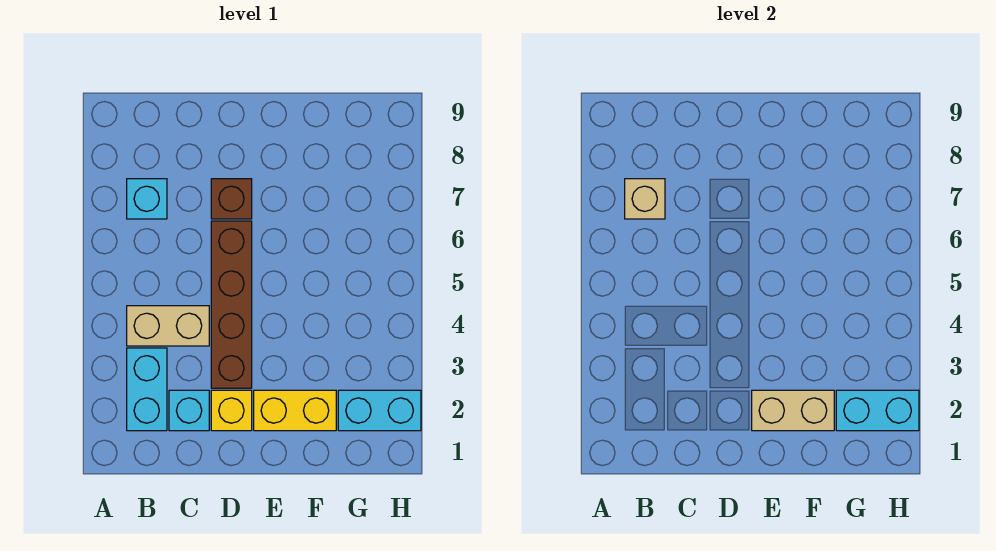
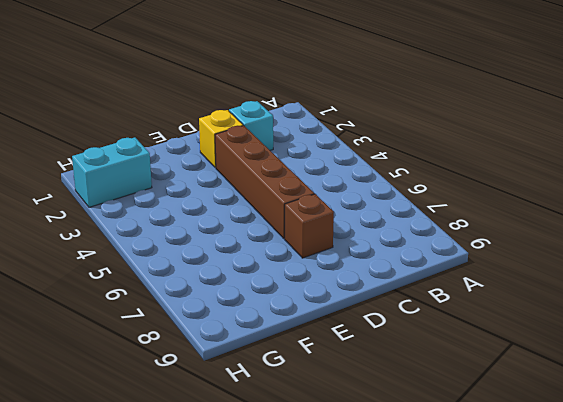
none -> cyan 1x2 brick [127,348,167,431]
none -> tan 1x2 brick [127,306,209,346]
none -> cyan 1x1 brick [127,179,167,219]

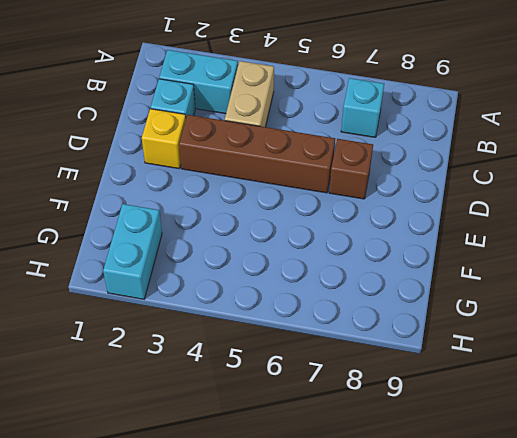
none -> yellow 1x2 brick [254,390,336,431]
none -> tan 1x1 brick [625,179,665,219]
none -> tan 1x2 brick [752,390,834,431]

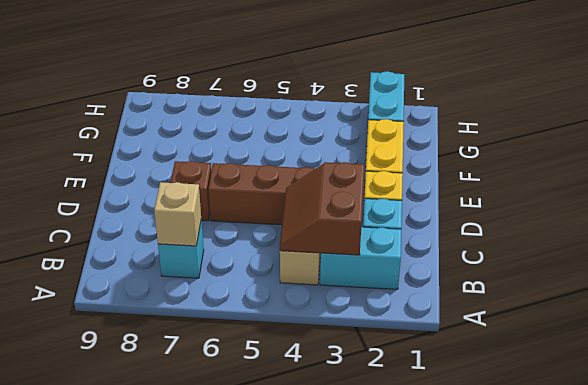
brown 2x2 slope [280,162,364,255] -> none
none -> tan 1x2 brick [752,390,834,431]
none -> cyan 1x2 brick [836,390,919,431]

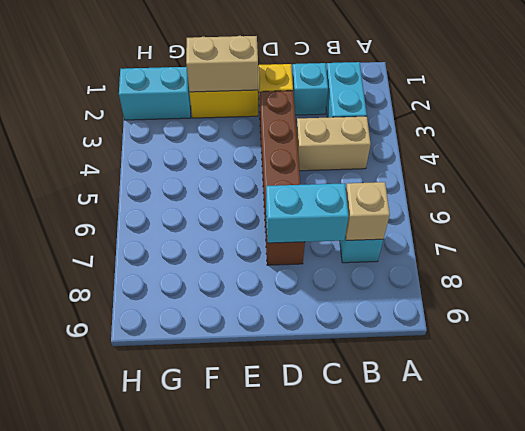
cyan 1x2 brick [266,183,349,243] -> cyan 1x2 brick moved to [836,390,919,431]

